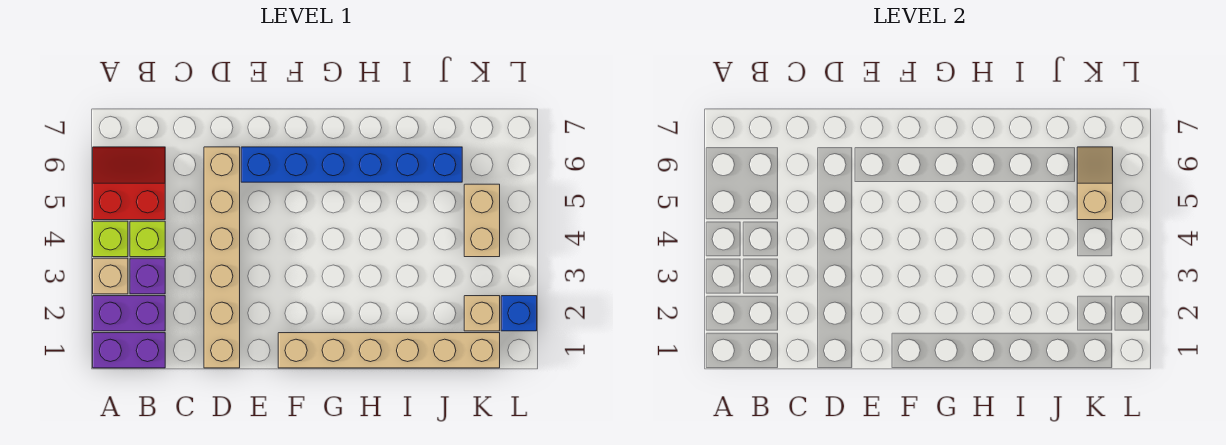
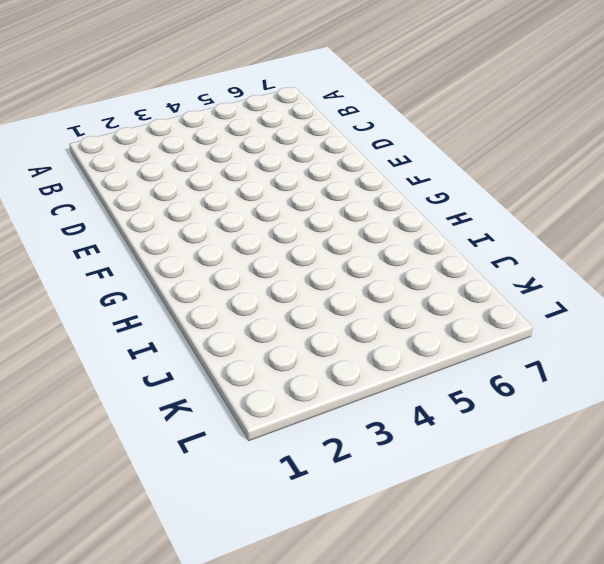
none -> purple 1x2 brick [93,333,165,368]
none -> purple 1x2 brick [93,296,165,331]
none -> tan 1x1 brick [93,258,128,294]

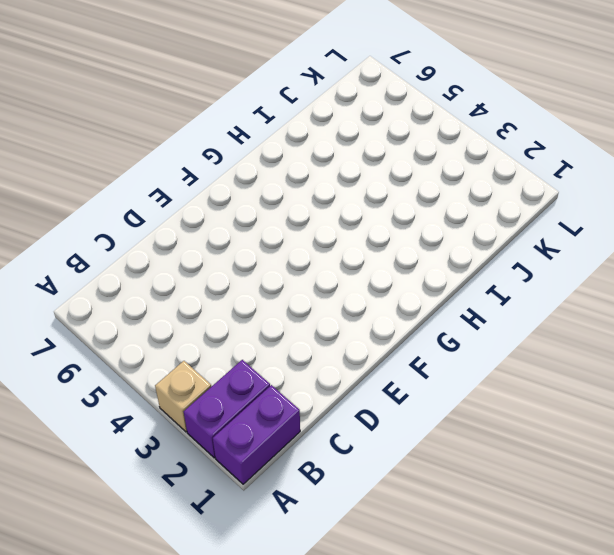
none -> lime 1x1 brick [93,221,128,257]
none -> red 2x2 slope [93,147,165,220]
none -> purple 1x1 brick [130,258,165,294]

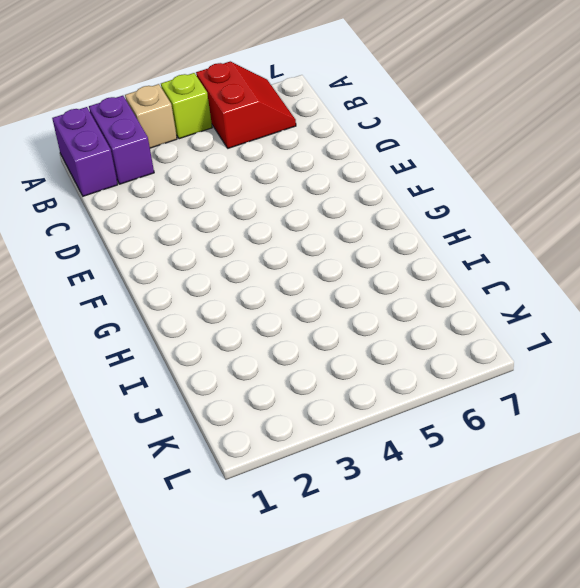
none -> purple 1x1 brick [130,258,165,294]
none -> lime 1x1 brick [130,221,165,257]
none -> tan 1x6 brick [204,147,240,368]

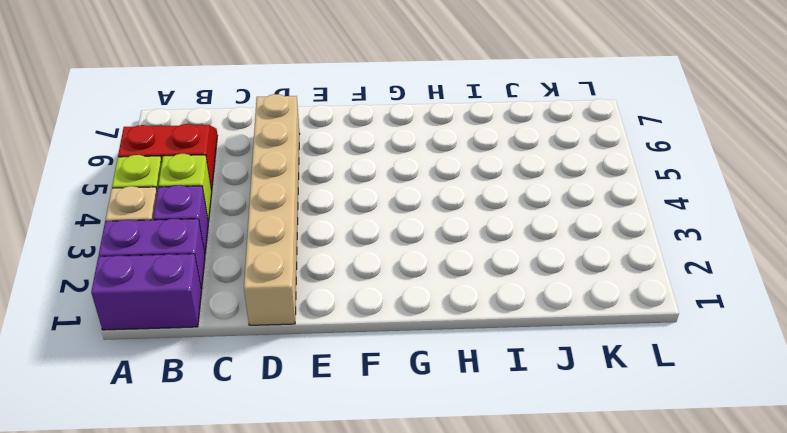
none -> blue 1x6 brick [241,147,462,182]
none -> tan 1x6 brick [278,333,500,368]
none -> tan 1x1 brick [464,296,500,331]

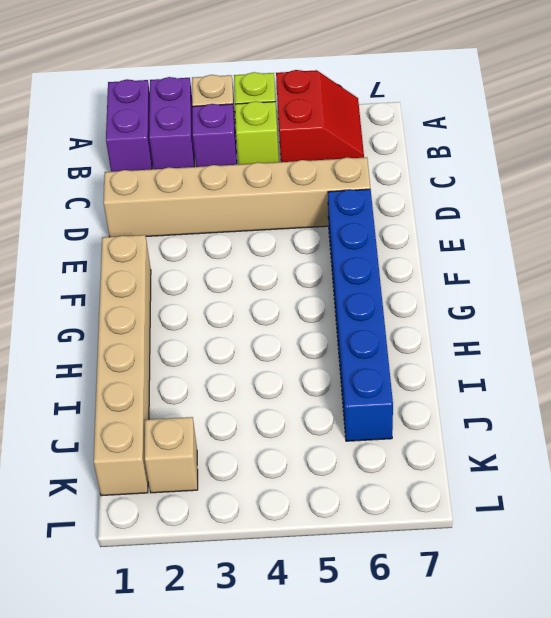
none -> tan 1x2 brick [464,184,500,257]
none -> blue 1x1 brick [501,296,537,331]
none -> tan 1x2 slope [1077,147,1113,220]

